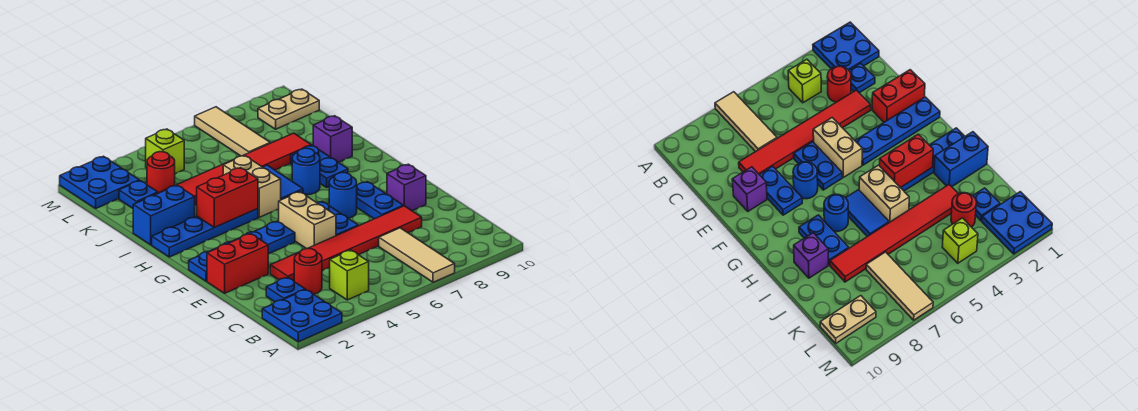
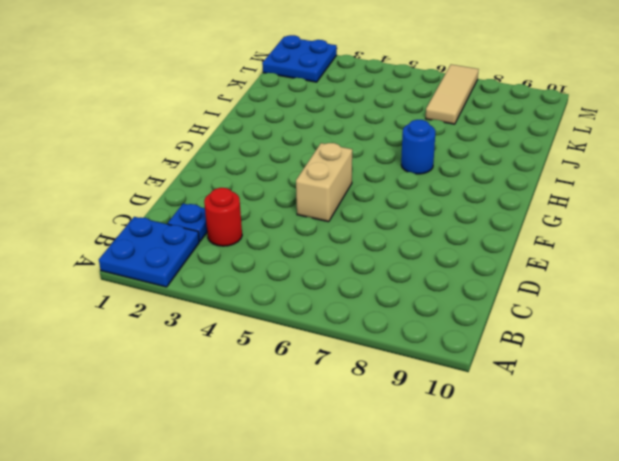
none -> tan 1x3 tile [379,228,455,282]
none -> lime 1x1 brick [330,250,369,300]
none -> red 1x6 tile [270,206,422,281]

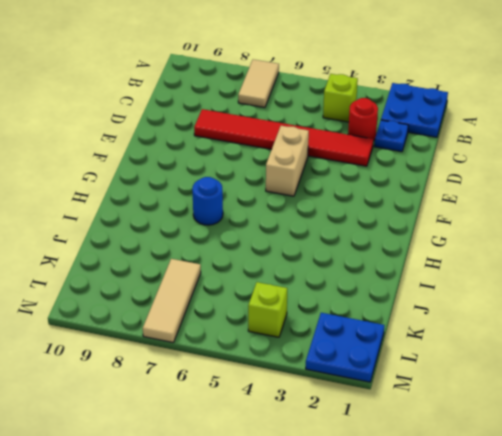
tan 1x2 tile [238,60,279,108] -> tan 1x3 tile [379,228,455,282]
none -> red 1x2 brick [207,234,268,293]
none -> blue 1x2 plate [317,202,358,236]
none -> blue 1x2 plate [357,182,403,219]

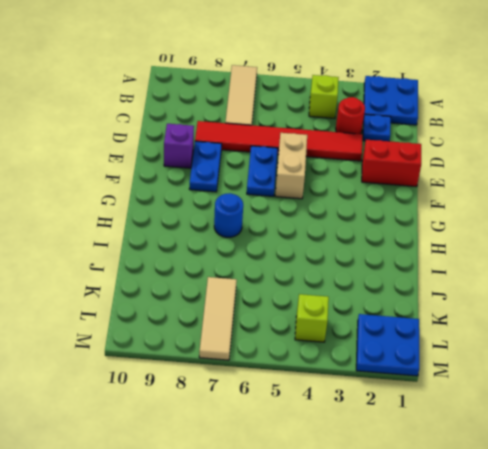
none -> blue 1x4 plate [189,221,295,281]
none -> blue 1x1 round brick [329,173,357,218]
none -> blue 1x4 plate [152,209,258,257]

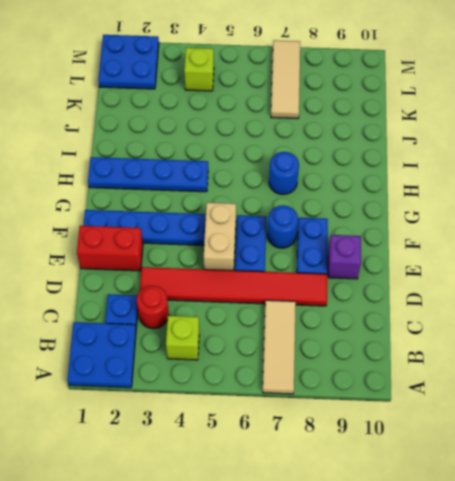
none -> tan 1x2 brick [223,155,281,217]
none -> blue 1x2 tile [263,165,303,200]
none -> blue 1x2 plate [291,145,348,187]

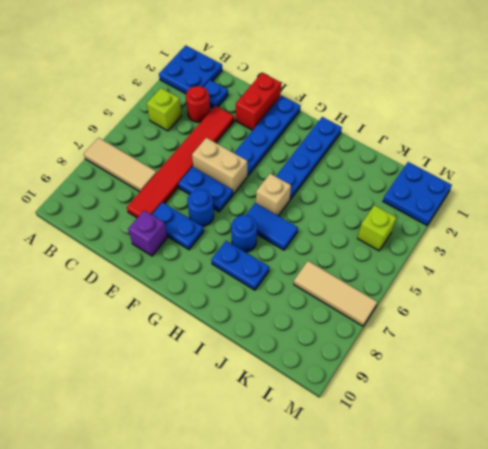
tan 1x1 brick [256,174,291,216] -> tan 1x2 brick [223,155,281,217]
none -> blue 1x2 brick [133,185,195,245]
none -> purple 1x1 brick [313,116,352,162]
none -> red 1x6 tile [161,133,311,205]

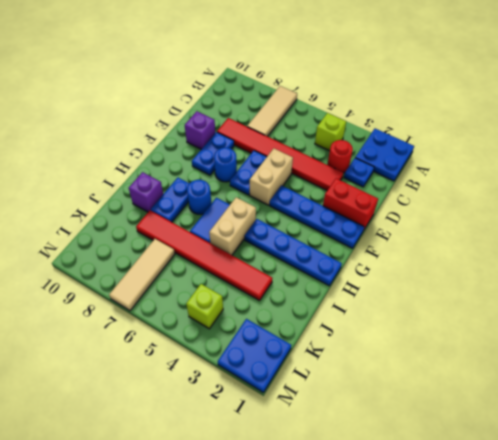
none -> blue 1x2 brick [133,185,195,245]
none -> blue 1x1 plate [119,181,158,208]
none -> red 1x1 round brick [147,152,175,193]

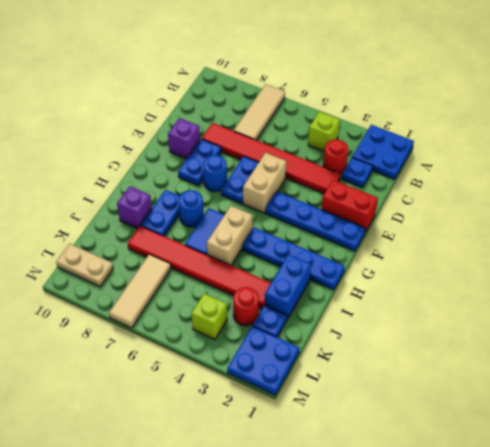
blue 1x2 brick [265,254,311,319] -> blue 1x2 brick turned to [133,185,195,245]
none -> red 1x2 brick [197,168,258,227]

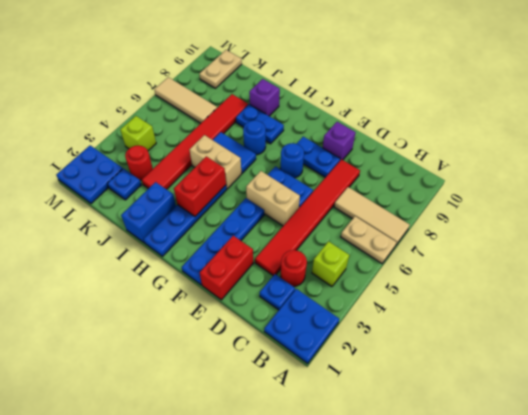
tan 1x2 plate [341,216,397,263] -> none

